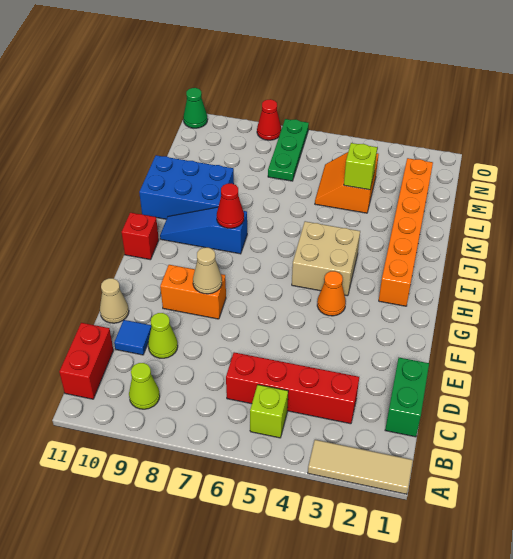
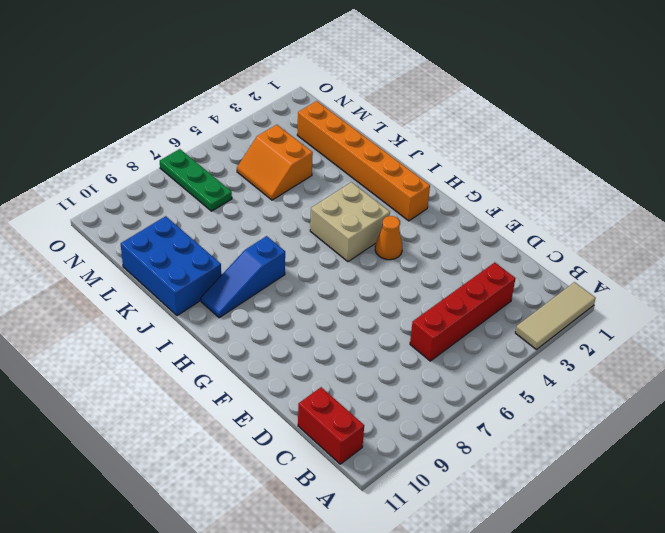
blue 2x3 brick [121,216,221,316] -> blue 2x3 brick turned to [139,155,234,219]
none -> lime 1x1 brick [250,385,288,438]
none -> lime 1x1 cone [129,363,160,409]
none -> green 1x2 brick [385,358,429,437]

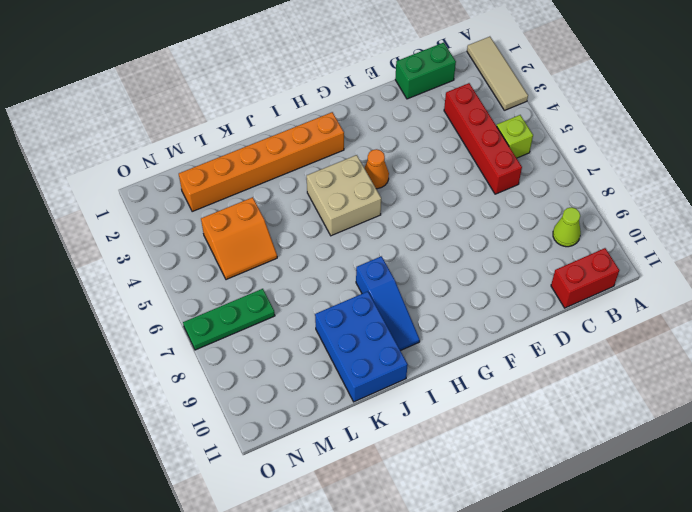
none -> lime 1x1 cone [148,313,178,358]
none -> blue 1x1 tile [114,320,151,355]
none -> tan 1x1 cone [100,278,129,323]

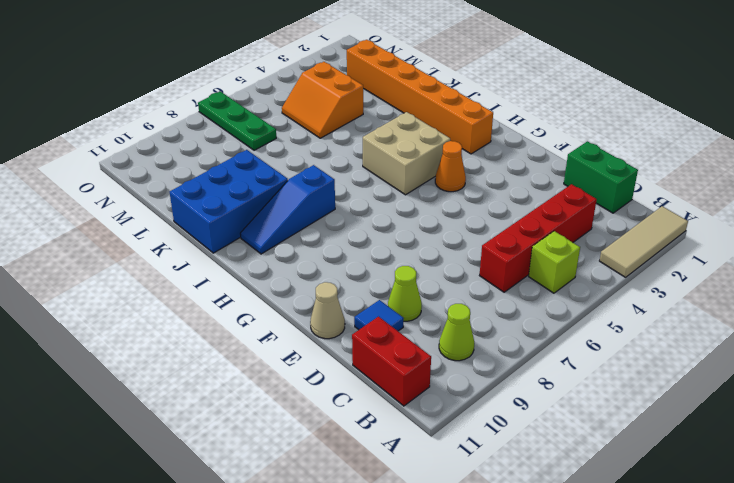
none -> orange 1x2 brick [160,265,226,319]
none -> red 1x1 brick [122,213,159,260]
none -> red 1x1 cone [257,99,281,140]

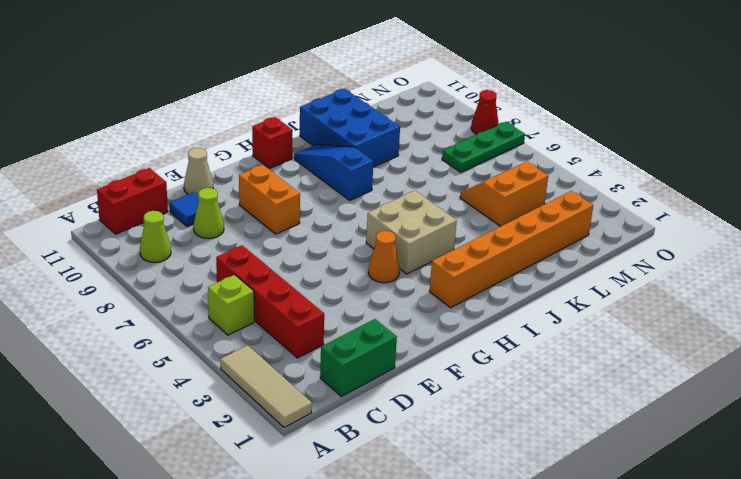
none -> green 1x1 cone [183,88,208,128]
none -> tan 1x1 cone [193,248,222,294]
none -> red 1x1 cone [217,183,244,228]

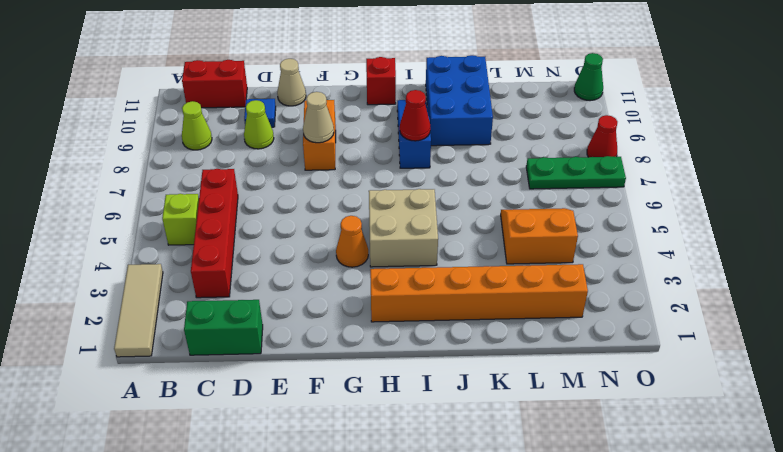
none -> lime 1x1 brick [344,143,377,190]

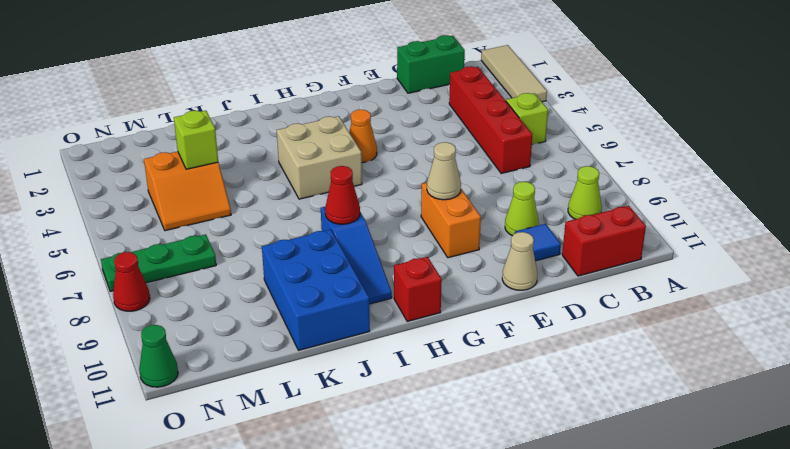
none -> orange 1x6 brick [379,158,433,306]

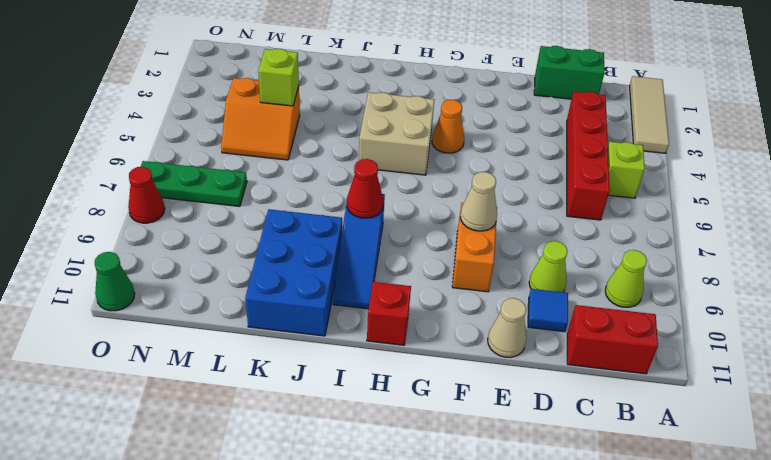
none -> orange 1x6 brick [379,158,433,306]

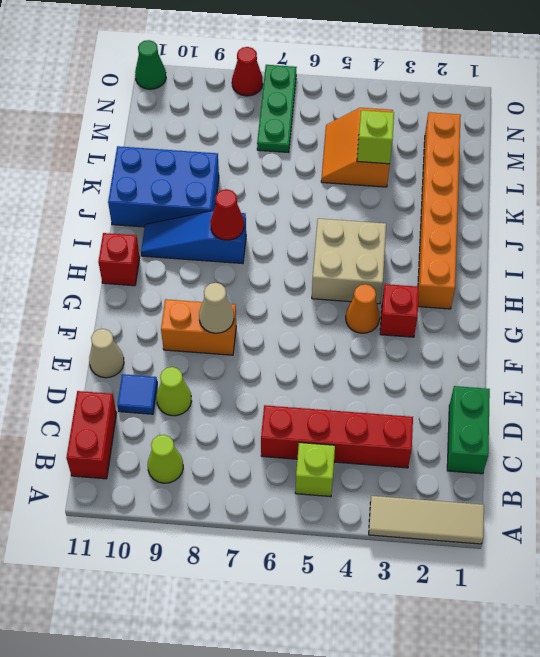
red 1x1 brick [380,284,419,337] -> none

